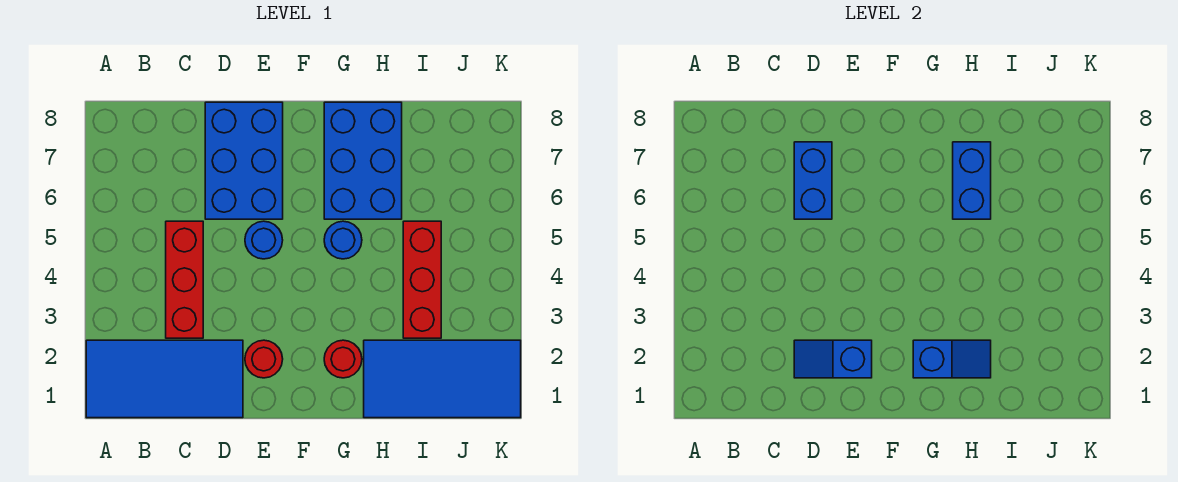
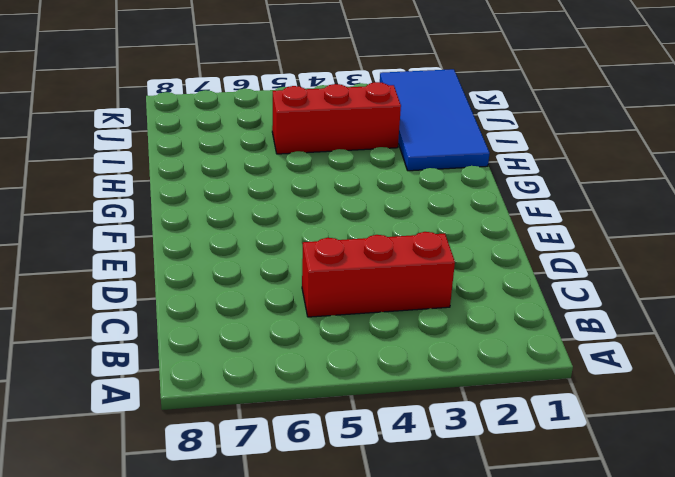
none -> blue 2x4 tile [86,340,243,418]
none -> blue 2x3 brick [205,102,283,219]
none -> red 1x1 round brick [245,340,283,378]

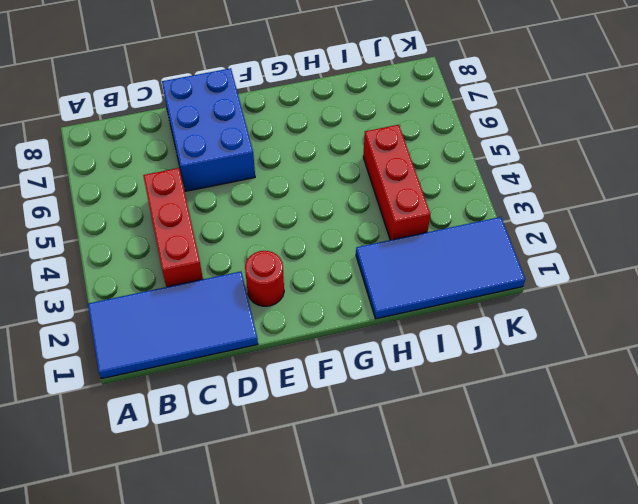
none -> blue 1x1 round brick [245,221,283,259]
none -> red 1x1 round brick [324,340,362,378]
none -> blue 1x1 round brick [324,221,362,259]

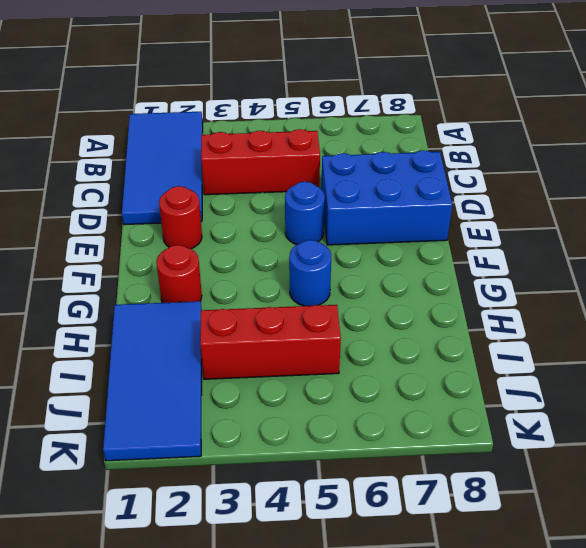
none -> blue 2x3 brick [324,102,402,219]
none -> blue 1x2 slope [794,340,872,378]
none -> blue 1x2 brick [794,142,832,219]

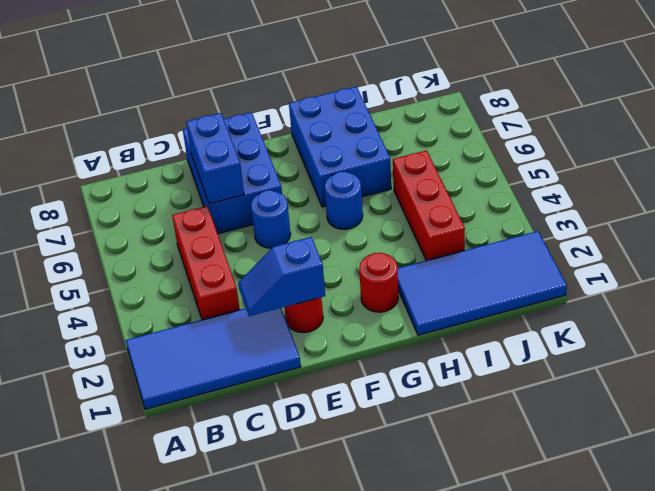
none -> blue 1x2 slope [913,340,991,378]
none -> blue 1x2 brick [953,142,991,219]

